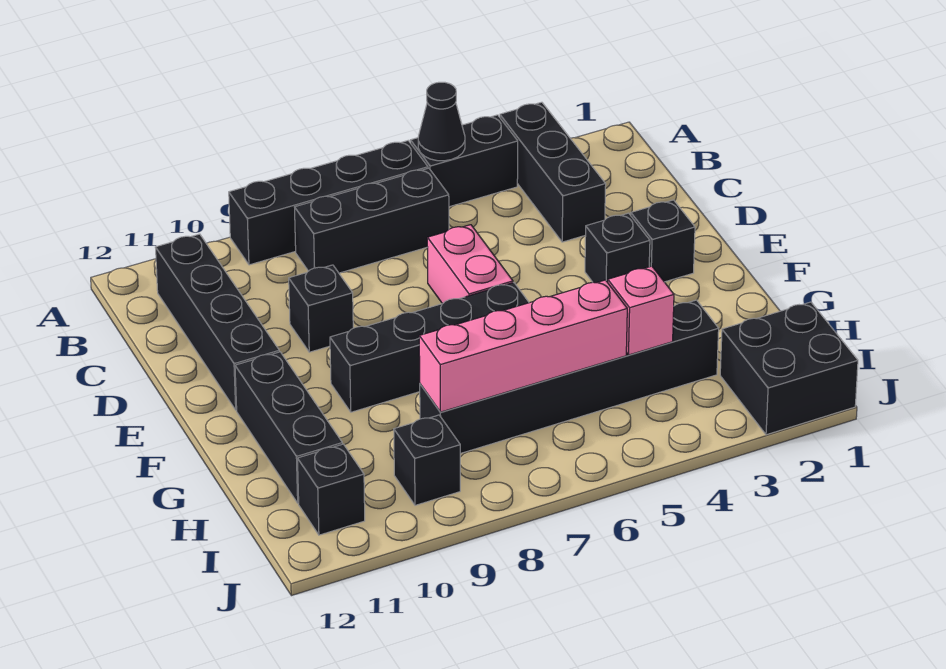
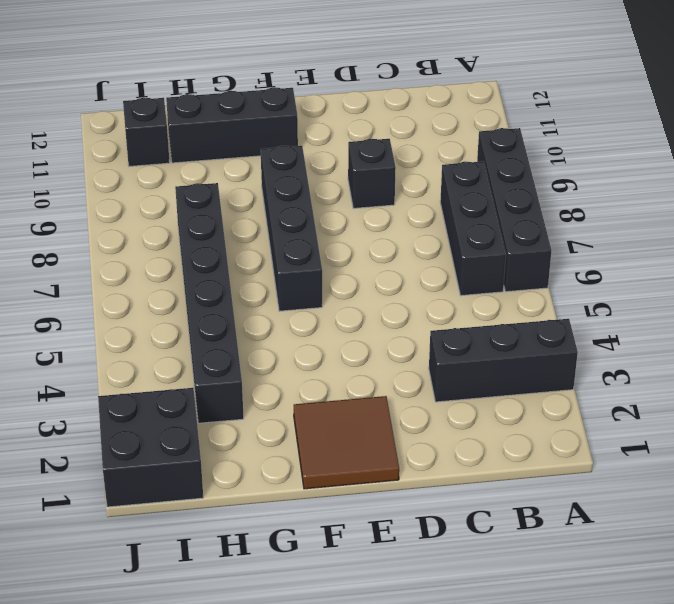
brown 2x2 tile [294,396,399,489] -> black 1x1 brick [631,200,695,282]
none -> black 1x2 brick [410,115,518,207]
none -> black 1x4 brick [155,234,279,410]
none -> pink 1x2 brick [427,225,513,304]

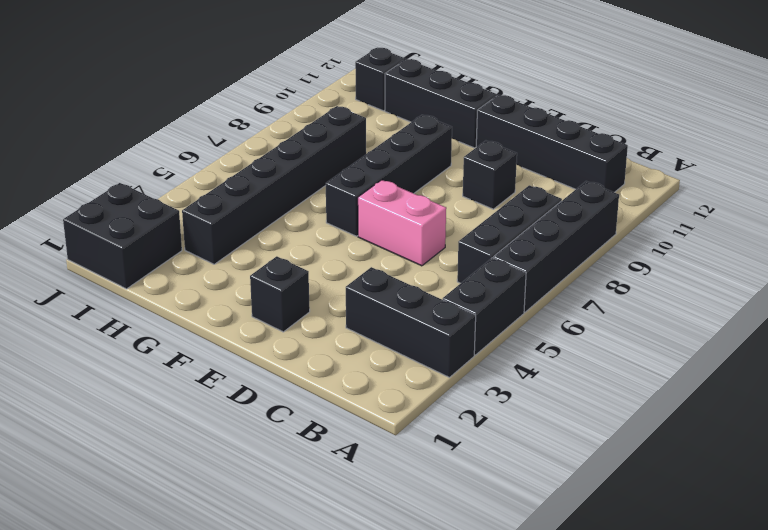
none -> black 1x1 brick [585,213,650,283]
none -> black 1x1 brick [394,415,460,505]
none -> black 1x1 cone [418,82,465,161]

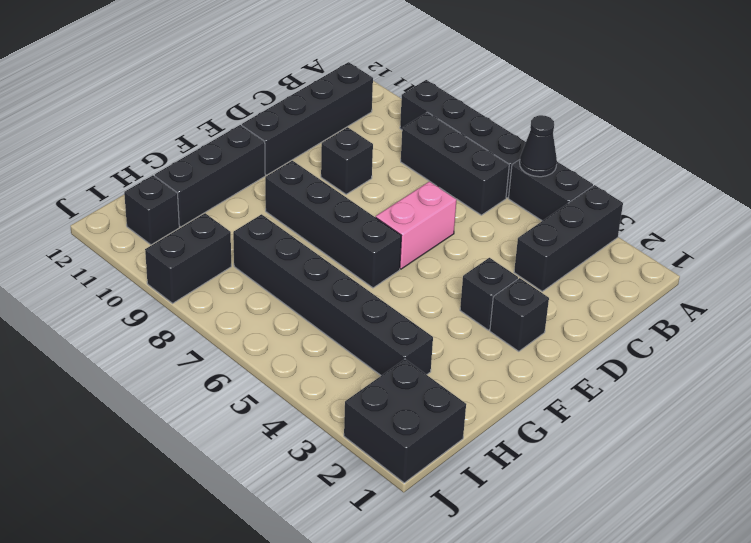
black 1x2 brick [145,213,231,303] -> black 1x1 brick [394,415,460,505]
none -> pink 1x1 brick [608,266,674,355]
none -> pink 1x4 brick [419,280,627,412]

